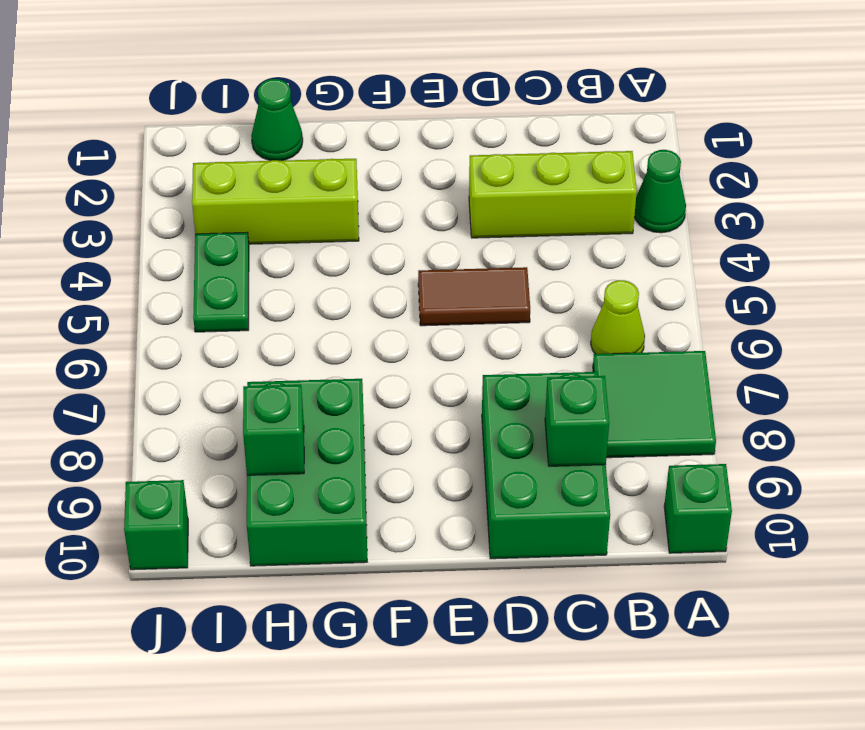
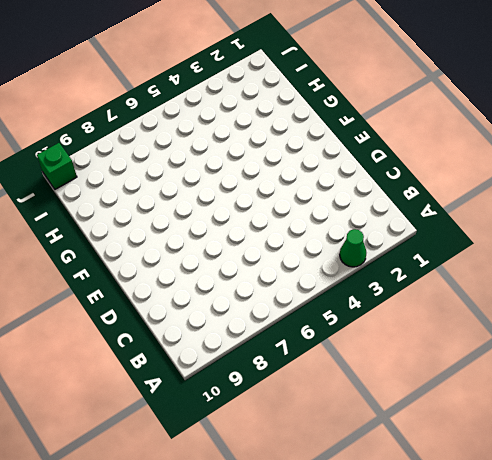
none -> green 2x2 tile [593,351,716,458]
none -> green 1x1 brick [664,464,732,553]
none -> lime 1x3 brick [469,151,637,238]

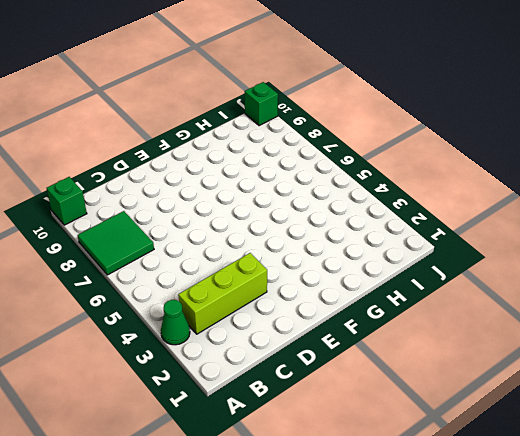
none -> lime 1x1 cone [591,280,645,354]
none -> green 2x3 brick [482,372,610,559]
none -> brown 1x2 tile [418,267,530,326]

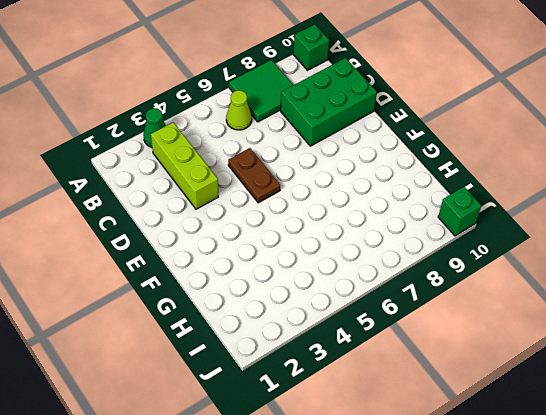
brown 1x2 plate [228,148,280,203] -> brown 1x2 tile [418,267,530,326]
none -> lime 1x3 brick [192,159,359,244]
none -> green 2x3 brick [247,379,367,566]
none -> green 1x1 cone [251,79,303,161]

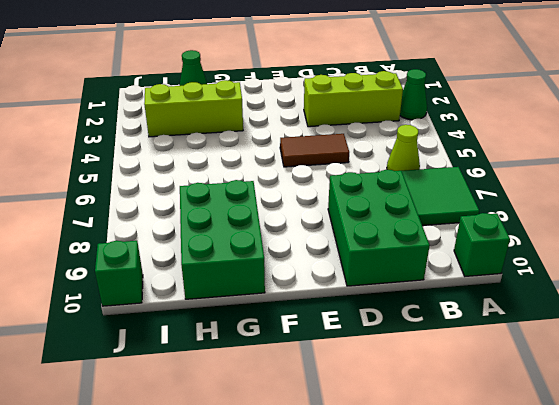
none -> green 1x2 plate [193,232,249,332]
none -> green 1x1 brick [545,376,609,466]
none -> green 1x1 brick [243,385,304,475]

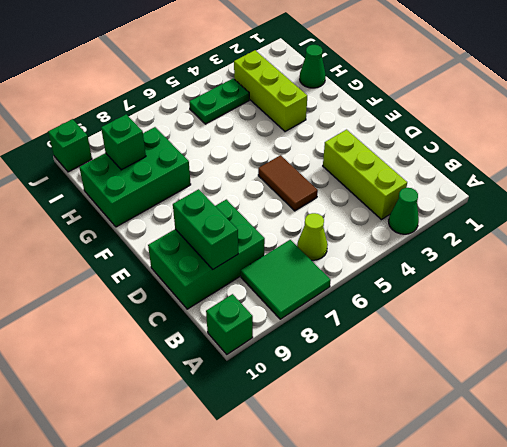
green 1x2 brick [173,189,238,269] -> green 1x1 brick [545,376,609,466]

